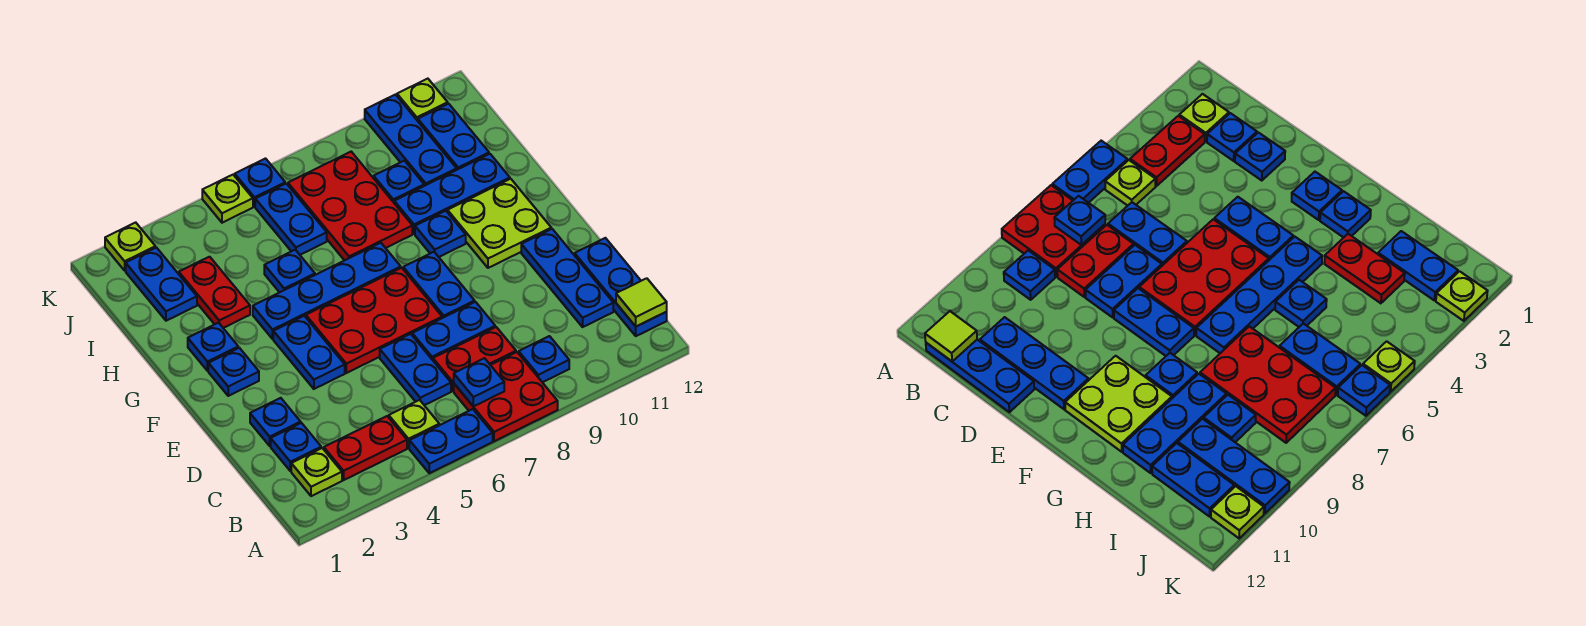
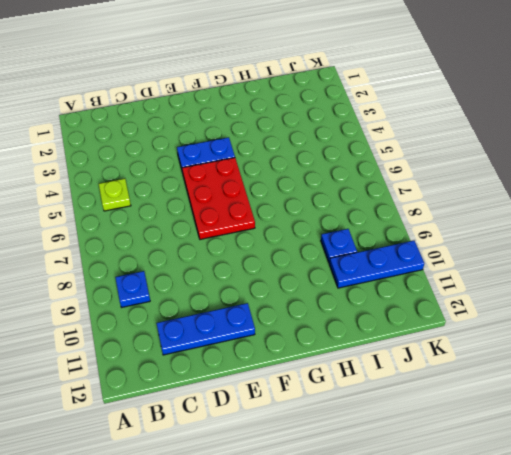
none -> blue 1x2 plate [409,409,493,473]
none -> red 2x2 plate [454,352,558,441]
none -> lime 1x1 plate [291,448,342,496]
none -> red 1x2 plate [324,416,407,480]

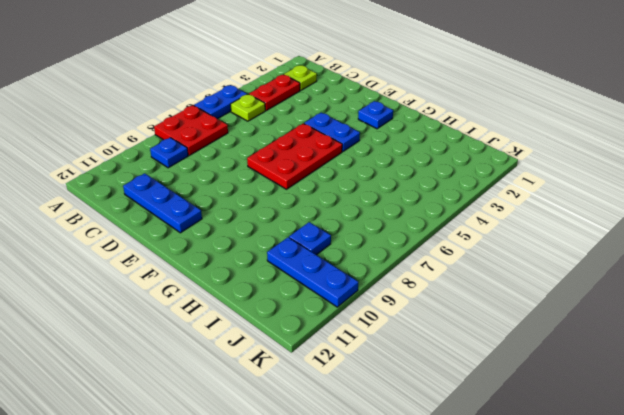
none -> blue 1x3 plate [575,238,667,336]
none -> blue 1x1 plate [271,423,321,471]
none -> blue 1x2 plate [380,334,451,405]
none -> red 1x2 plate [433,327,516,391]

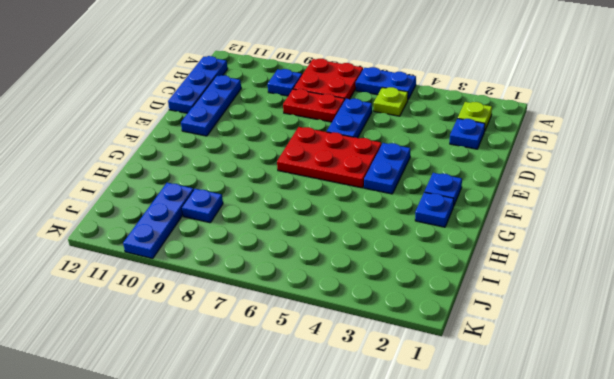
none -> red 1x2 plate [324,416,407,480]
none -> blue 1x1 plate [250,398,301,446]
none -> blue 1x2 plate [412,302,495,360]
none -> blue 1x2 plate [403,252,475,318]

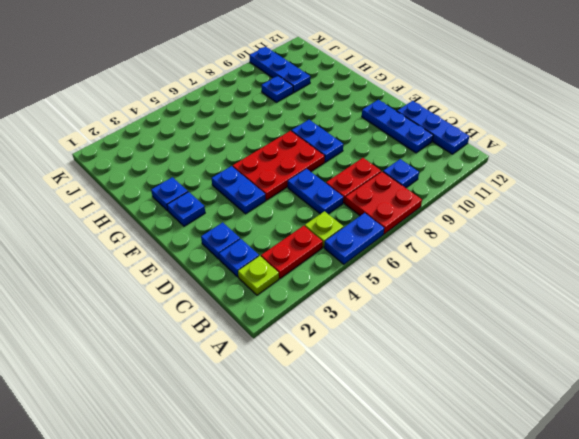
none -> blue 1x2 plate [412,302,495,360]
none -> lime 2x2 plate [447,179,551,268]
none -> blue 1x4 plate [253,243,401,339]
none -> blue 1x1 plate [415,211,466,257]

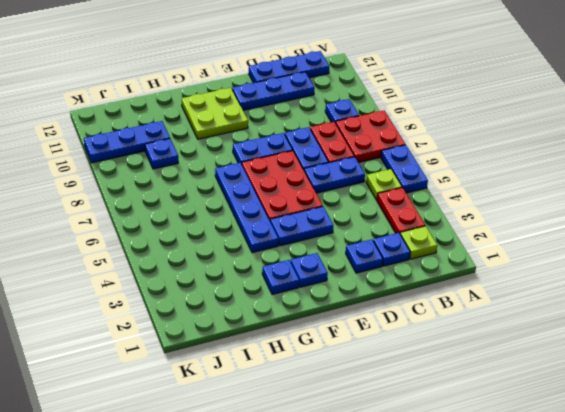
none -> blue 1x1 plate [415,211,466,257]
none -> red 1x2 plate [179,257,250,328]
none -> blue 1x1 plate [264,250,315,292]
none -> red 2x3 plate [288,152,412,260]

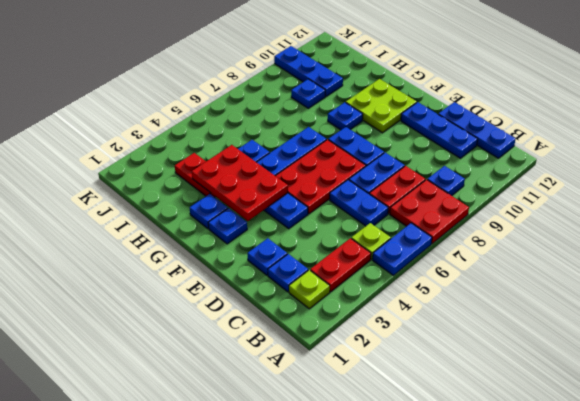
red 2x3 plate [192,145,288,221] -> red 2x3 plate moved to [288,152,412,260]
none -> blue 1x3 plate [394,154,510,234]
none -> blue 1x2 plate [126,248,197,321]
none -> blue 1x2 plate [255,184,327,255]
none -> blue 1x2 plate [418,104,489,170]

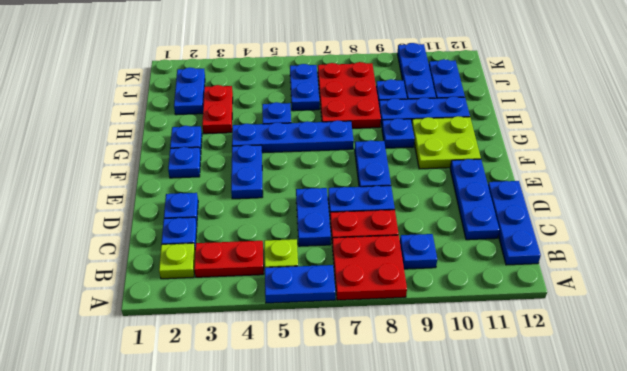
none -> red 2x3 plate [306,268,442,373]
none -> lime 1x1 plate [105,222,155,270]
none -> lime 1x1 plate [202,175,253,223]
none -> blue 1x1 plate [235,159,285,207]

